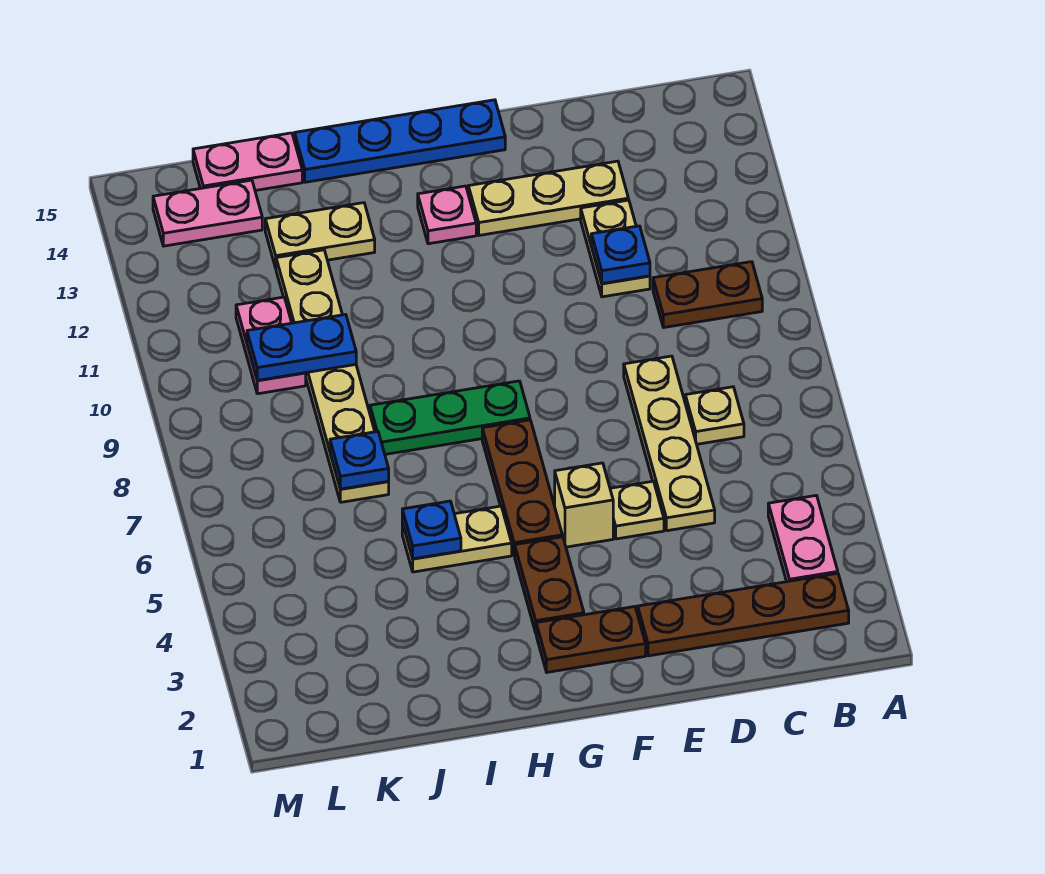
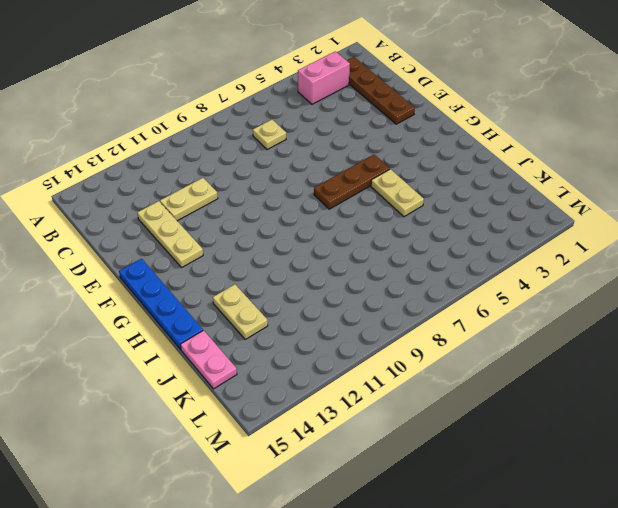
pink 1x2 brick [298,51,350,104] -> pink 1x2 plate [768,495,838,582]
none -> brown 1x2 plate [653,262,762,328]
none -> tan 1x4 plate [624,356,715,531]
none -> tan 1x1 plate [610,481,664,539]

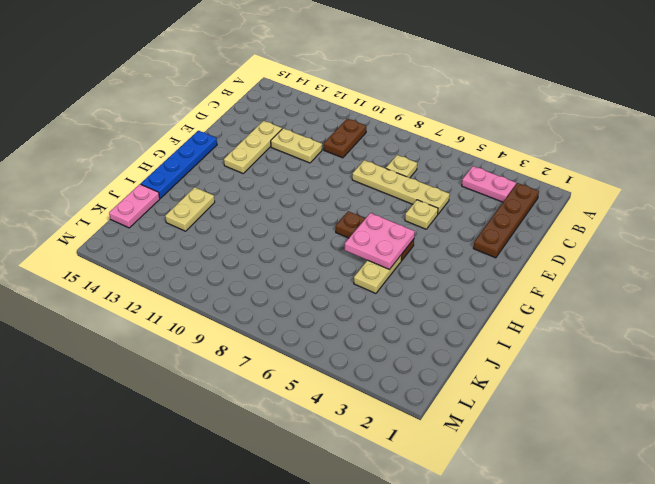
pink 2x2 plate [345,213,415,270] -> none
none -> brown 1x2 plate [536,607,646,672]
none -> tan 1x1 brick [555,463,613,547]
none -> brown 1x2 plate [515,537,584,633]

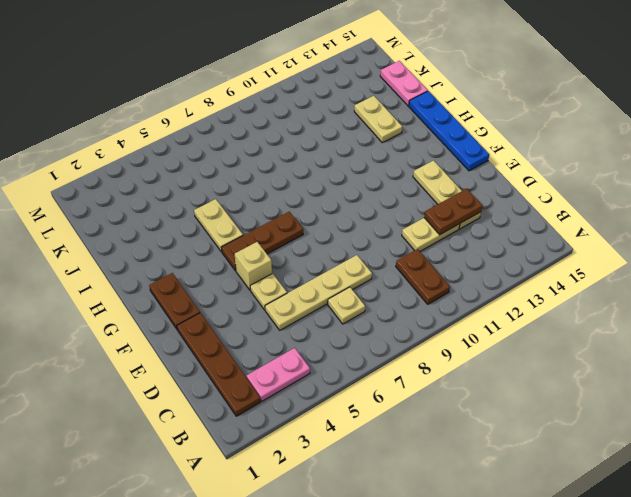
brown 1x2 plate [424,189,482,235] -> brown 1x2 plate moved to [515,537,584,633]
none -> green 1x3 plate [370,381,530,454]
none -> pink 1x1 plate [418,186,476,244]
none -> tan 1x6 plate [276,250,389,502]

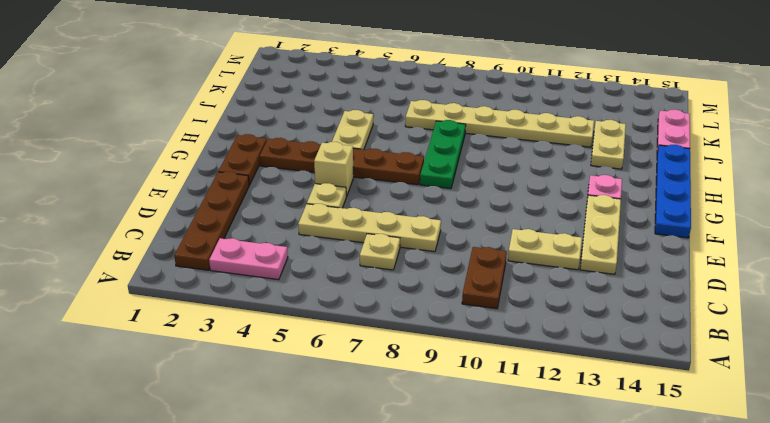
none -> pink 1x2 plate [236,297,306,394]
none -> pink 1x2 plate [153,180,262,246]
none -> blue 1x1 plate [591,226,650,284]

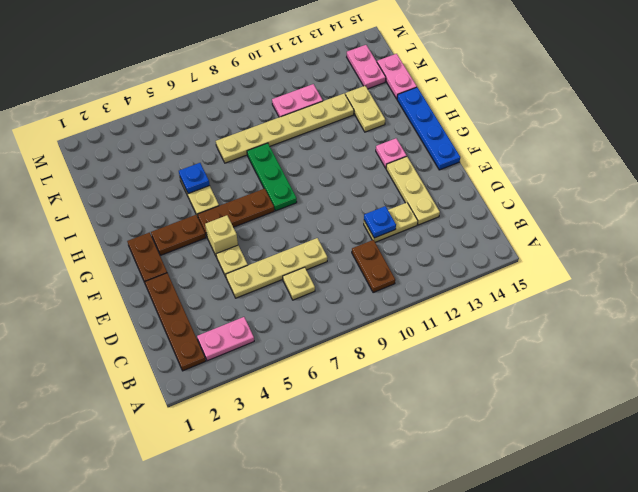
none -> blue 1x1 plate [330,431,389,489]
none -> blue 1x2 plate [247,315,356,380]

